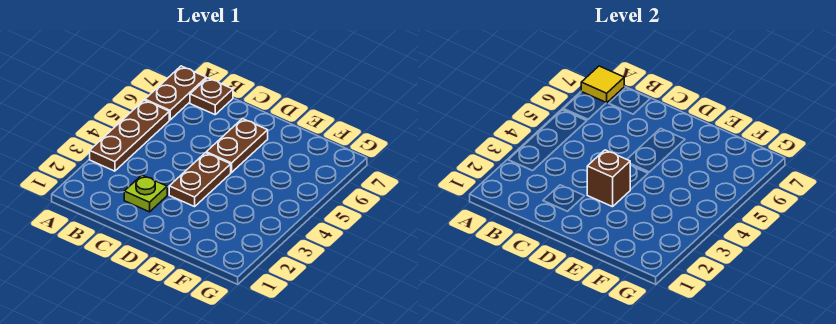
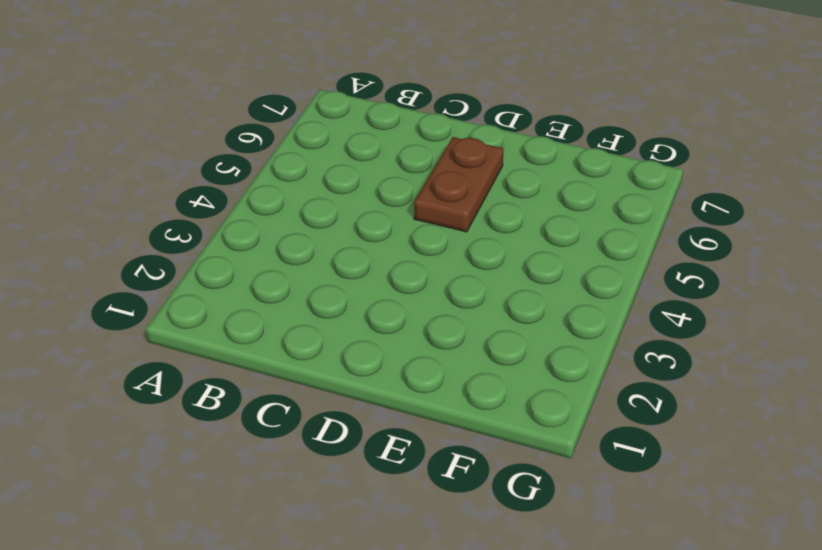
none -> brown 1x3 plate [90,100,169,171]
none -> brown 1x2 plate [145,66,206,120]

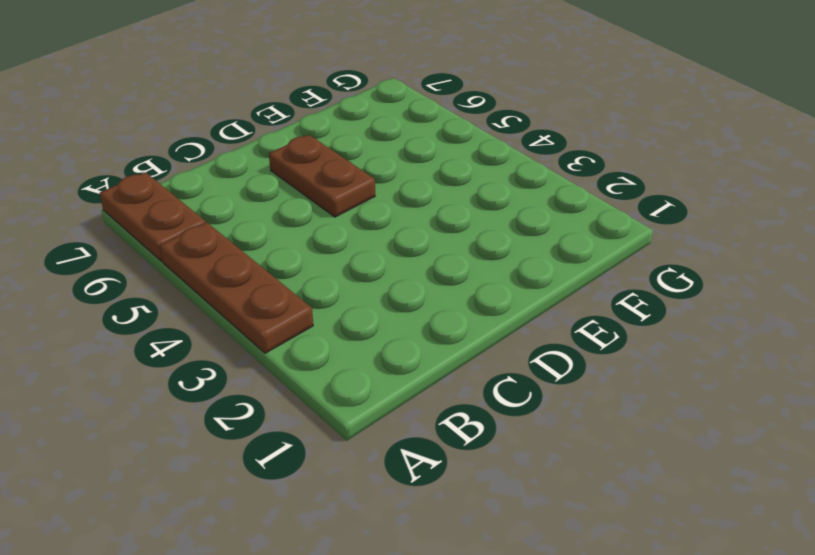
none -> brown 1x1 plate [190,78,233,115]
none -> lime 1x1 plate [124,175,167,212]

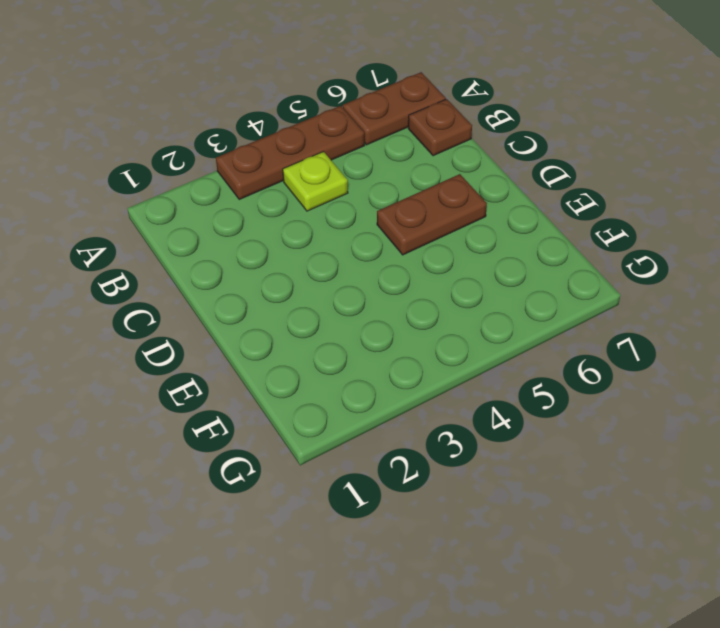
lime 1x1 plate [283,152,348,211] -> lime 1x1 plate moved to [124,175,167,212]
none -> brown 1x2 plate [169,153,231,207]
none -> yellow 1x1 tile [581,66,624,103]

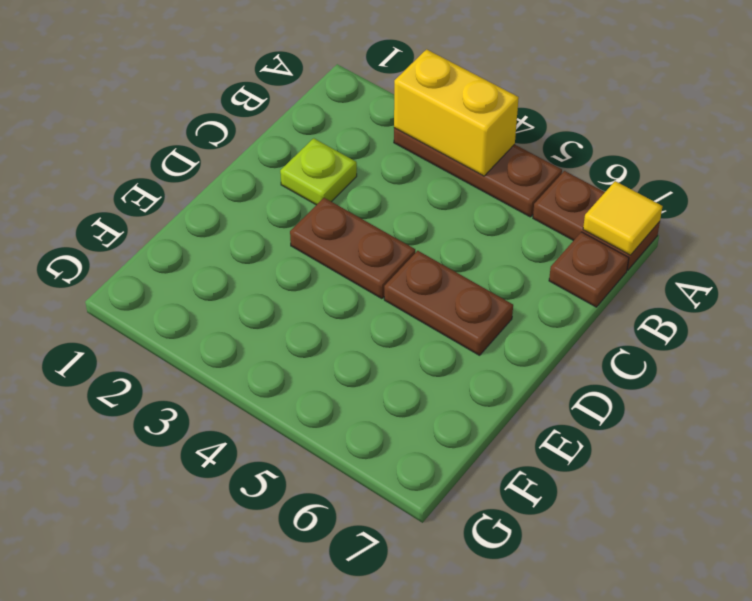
yellow 1x2 brick [394,49,519,176] -> none
none -> brown 1x1 brick [587,150,630,207]

